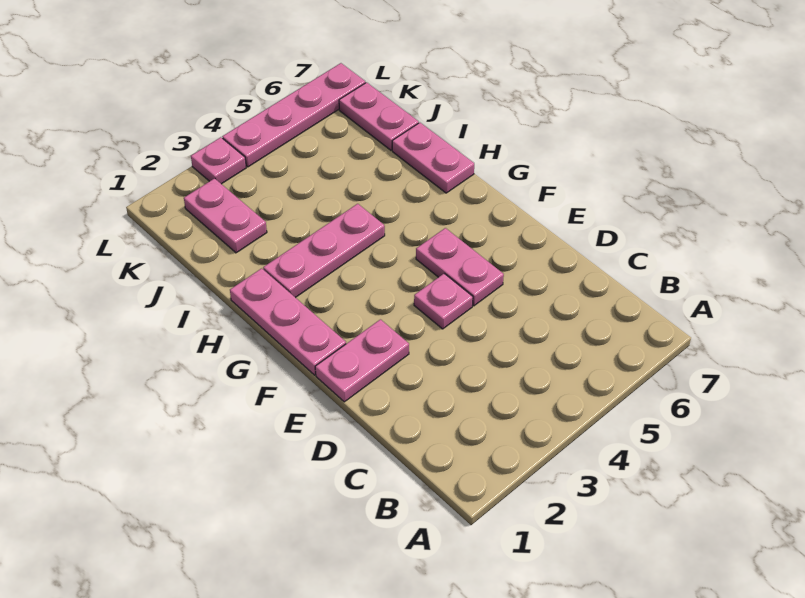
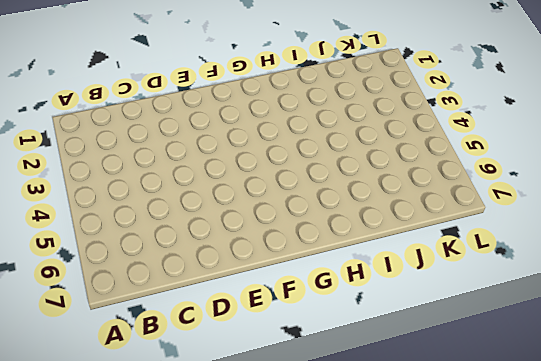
none -> pink 1x2 plate [315,319,409,402]
none -> pink 1x1 plate [414,274,473,329]

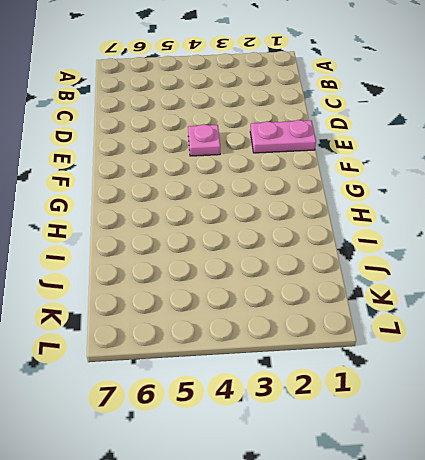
none -> pink 1x2 plate [416,228,504,306]
none -> pink 1x3 plate [230,268,346,375]

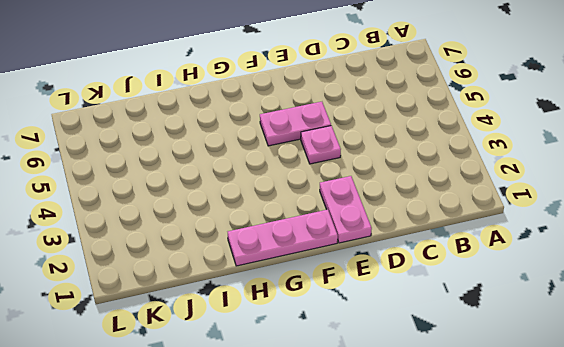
none -> pink 1x3 plate [263,204,385,298]
none -> pink 1x2 plate [392,123,474,193]

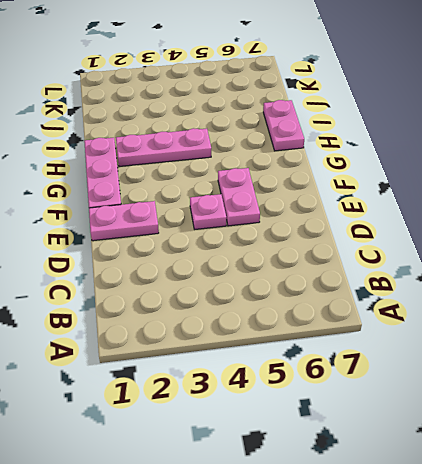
none -> pink 1x2 plate [184,179,267,253]
none -> pink 1x2 plate [339,82,419,150]

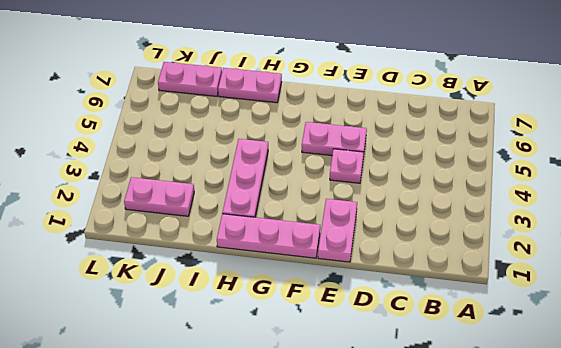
none -> pink 1x1 plate [191,137,246,184]
none -> pink 1x4 plate [222,63,366,167]

